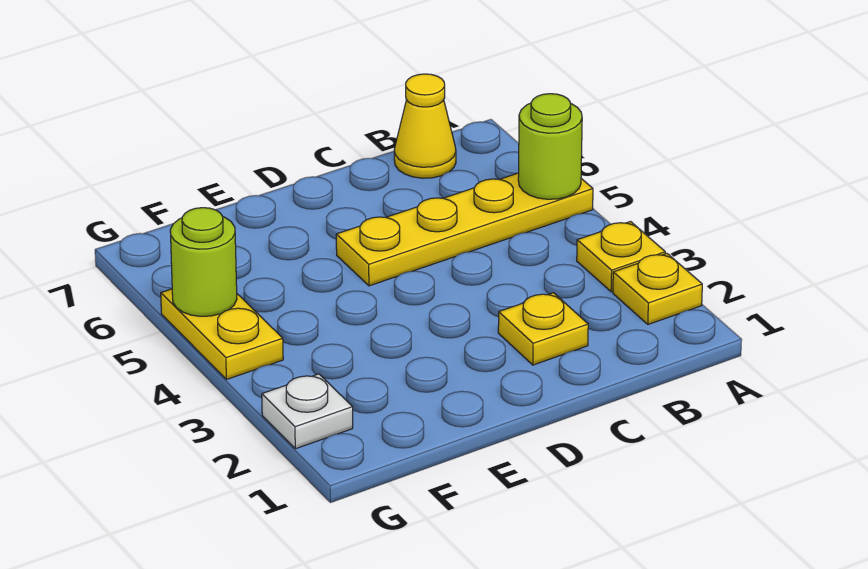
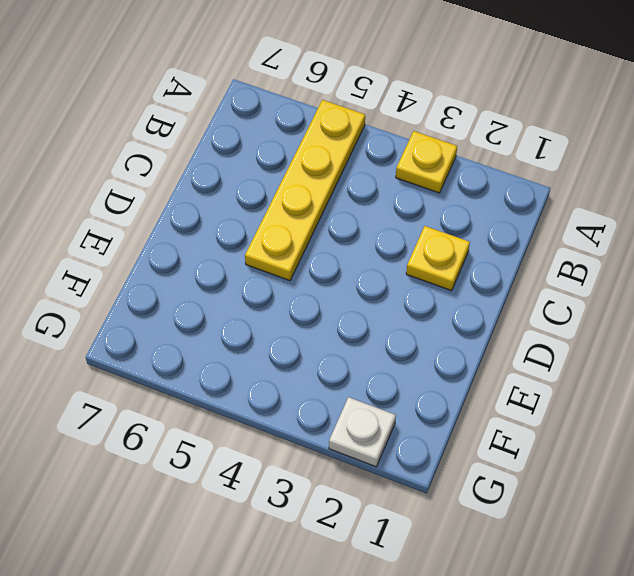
none -> yellow 1x1 plate [613,253,702,324]
none -> yellow 1x1 cone [394,74,456,178]

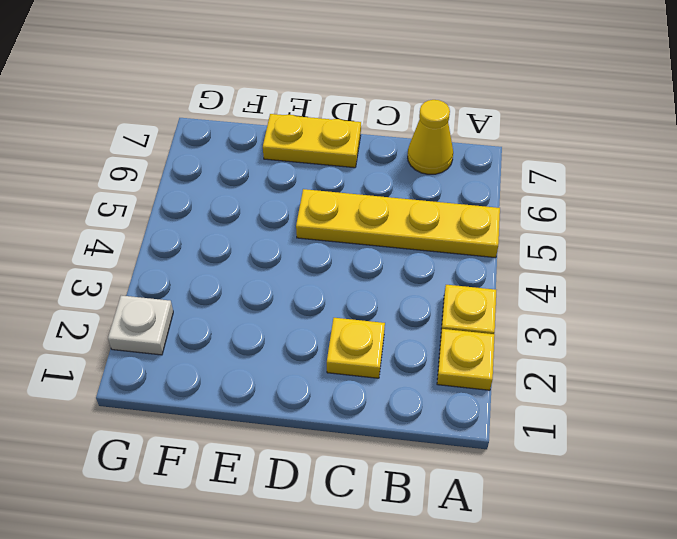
yellow 1x2 plate [263,114,361,168] -> yellow 1x2 plate turned to [161,289,283,379]
none -> lime 1x1 round brick [518,94,582,199]
none -> lime 1x1 round brick [170,208,237,316]

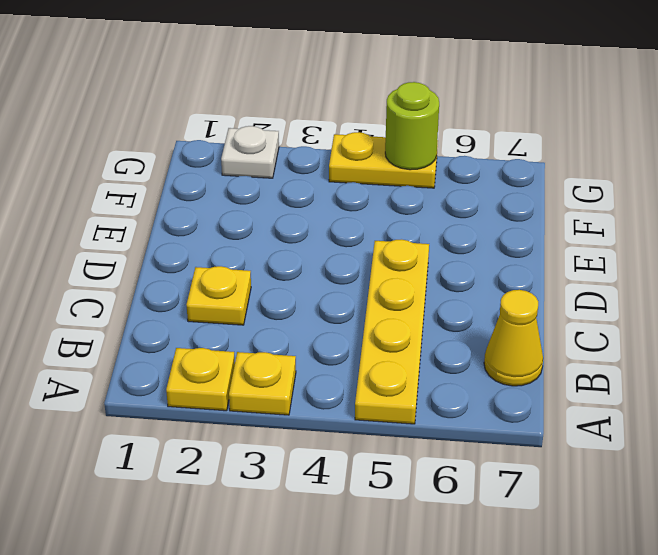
none -> lime 1x1 round brick [518,94,582,199]

